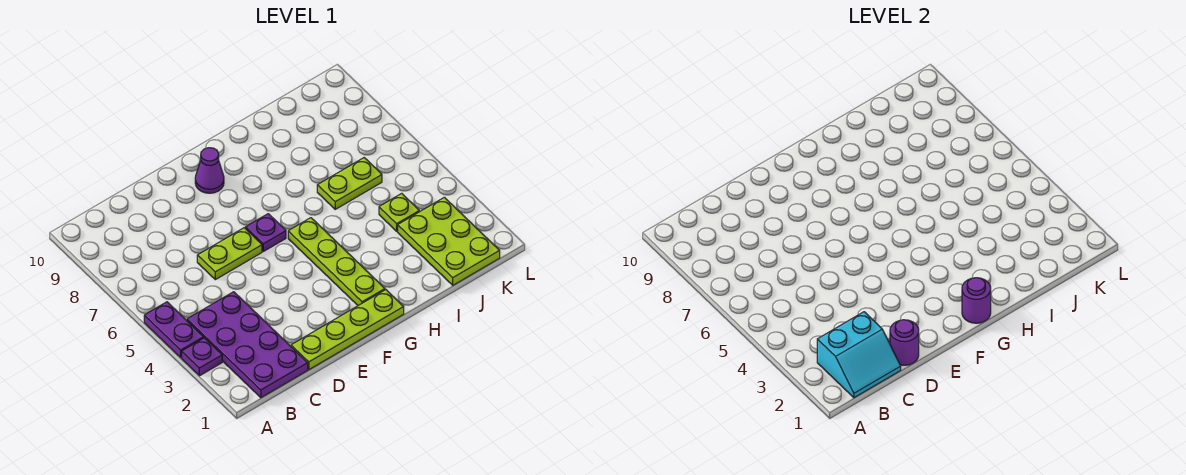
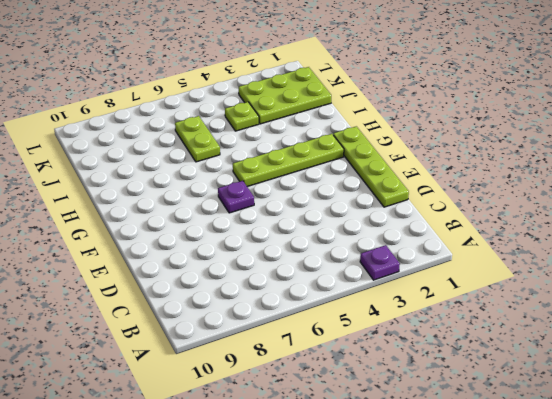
none -> purple 1x2 plate [144,302,204,358]
none -> purple 2x4 plate [187,292,308,398]
none -> lime 1x2 plate [197,228,262,280]

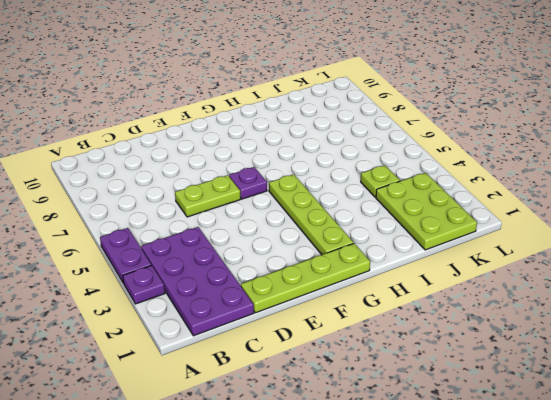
none -> purple 1x1 cone [195,148,224,193]
none -> lime 1x2 plate [317,158,382,209]
none -> cyan 2x2 slope [817,312,901,398]

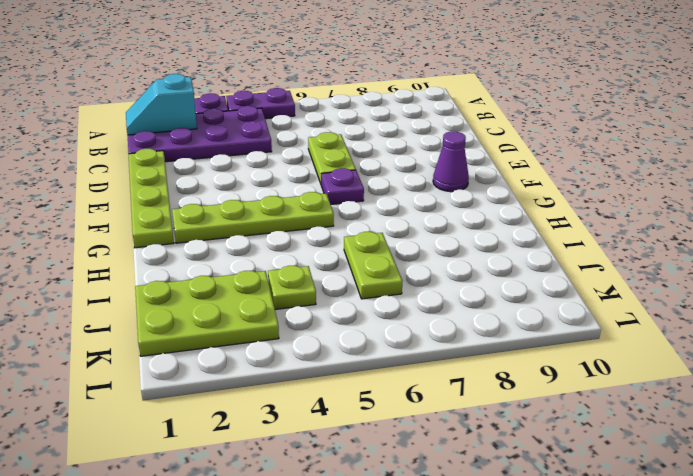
cyan 1x2 slope [126,74,197,135] -> cyan 2x2 slope [817,312,901,398]
none -> purple 1x1 round brick [890,320,919,365]
none -> purple 1x1 round brick [962,278,991,323]

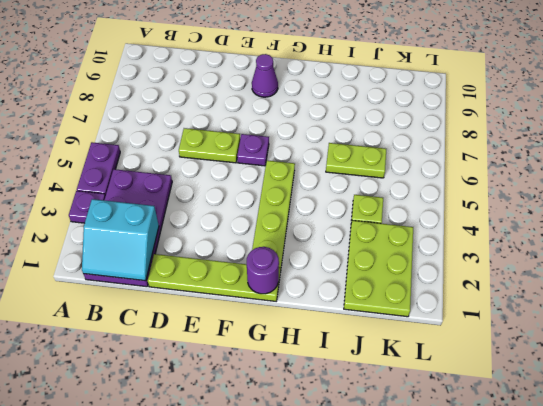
none -> purple 1x1 round brick [890,320,919,365]

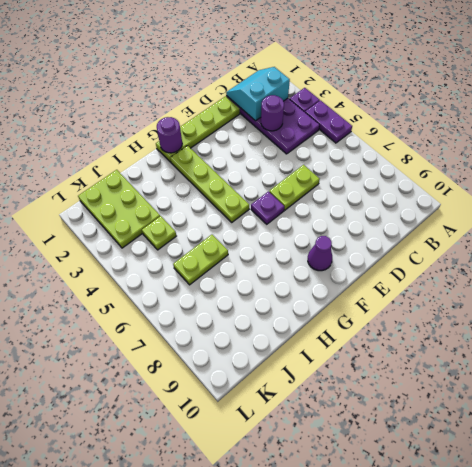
purple 1x1 round brick [261,95,284,131] -> purple 1x1 round brick moved to [890,320,919,365]

